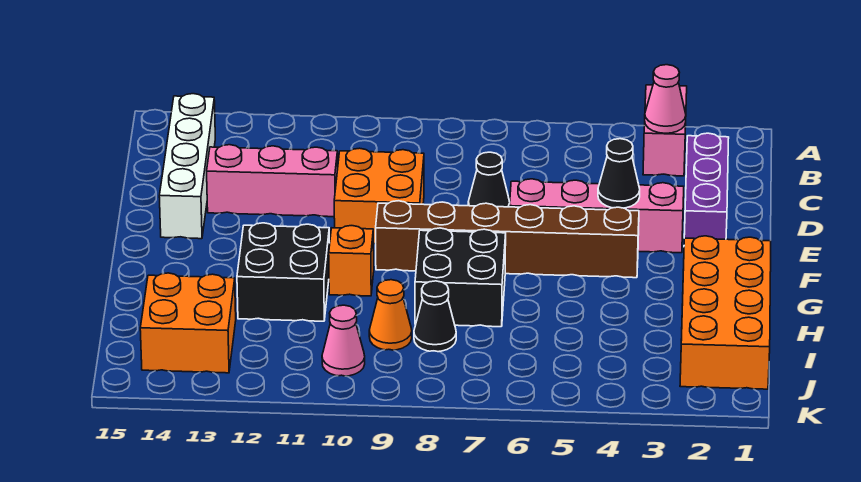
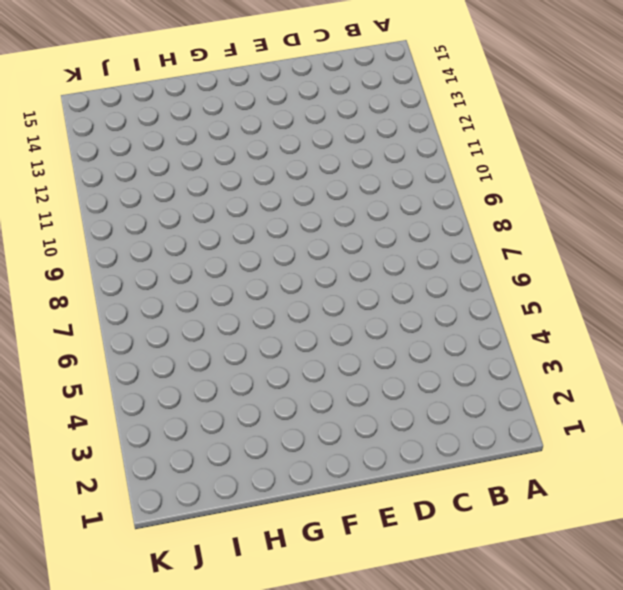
none -> pink 1x2 brick [643,85,687,176]
none -> white 1x4 brick [159,94,215,239]
none -> purple 1x3 brick [684,133,729,239]

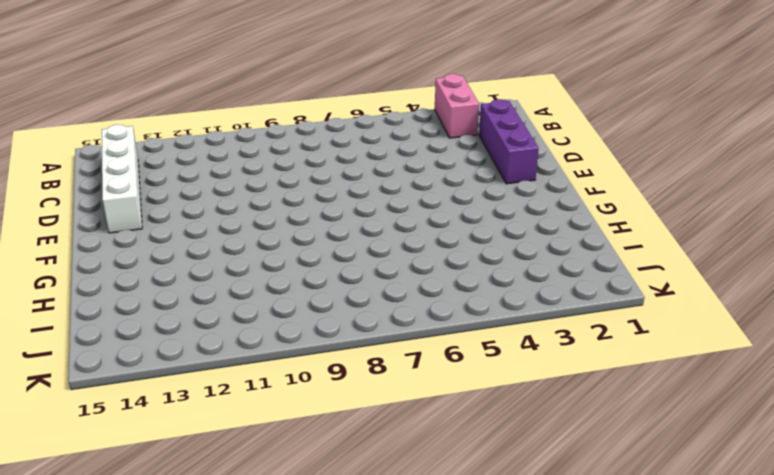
none -> black 1x1 cone [468,152,510,207]
none -> orange 2x2 brick [334,148,424,244]
none -> pink 1x3 brick [207,145,338,217]

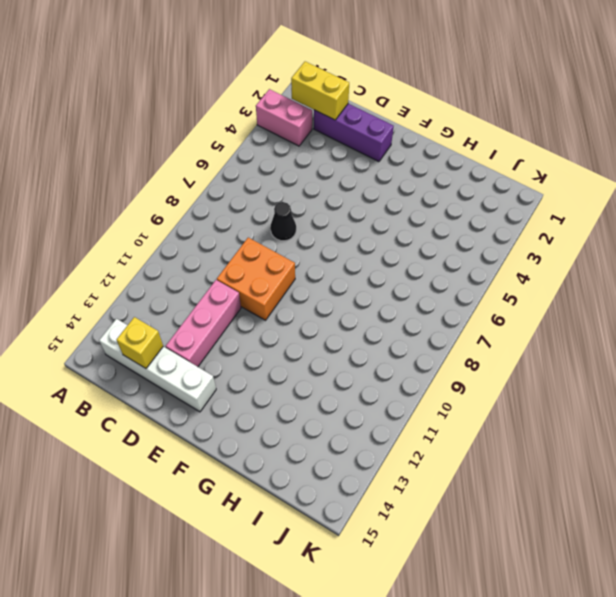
yellow 1x2 brick [291,62,349,120] -> none
yellow 1x1 brick [116,317,163,368] -> none
none -> pink 1x4 brick [510,179,684,253]
none -> brown 1x6 brick [376,201,639,278]
none -> orange 2x4 brick [680,236,771,389]

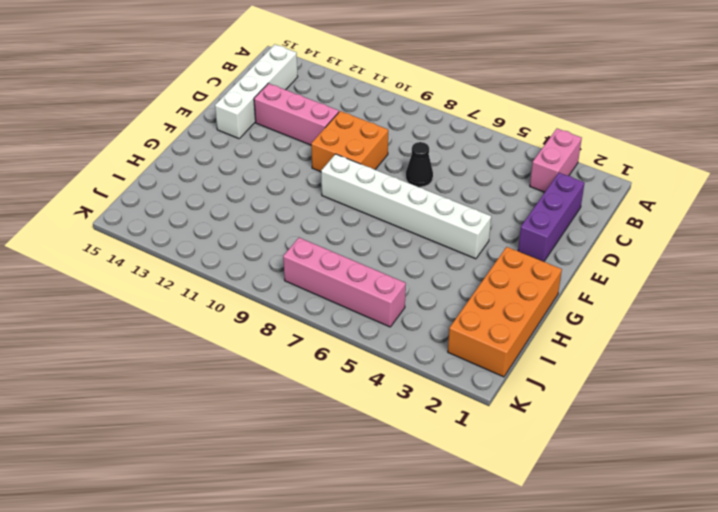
white 1x6 brick [321,154,491,259] -> brown 1x6 brick [376,201,639,278]
pink 1x4 brick [283,238,406,327] -> pink 1x4 brick moved to [510,179,684,253]
none -> black 2x2 brick [415,228,506,327]
none -> orange 1x1 brick [329,226,374,296]
none -> black 2x2 brick [237,223,330,321]

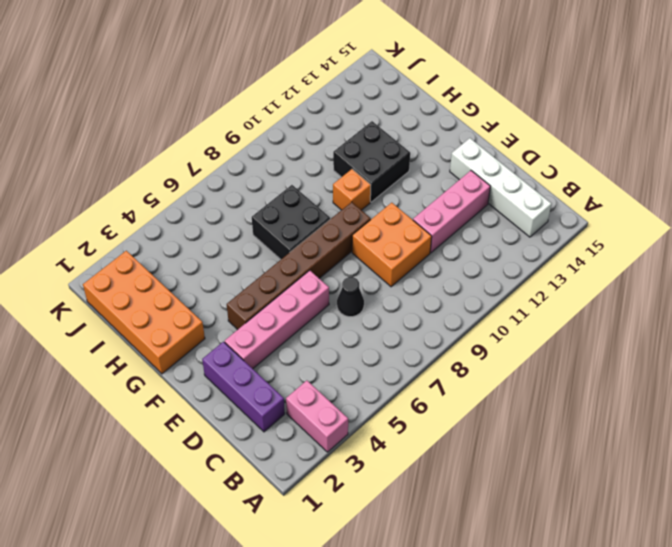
none -> black 1x1 cone [414,281,456,352]
none -> orange 1x1 cone [369,280,412,350]
none -> orange 2x2 brick [140,273,236,373]

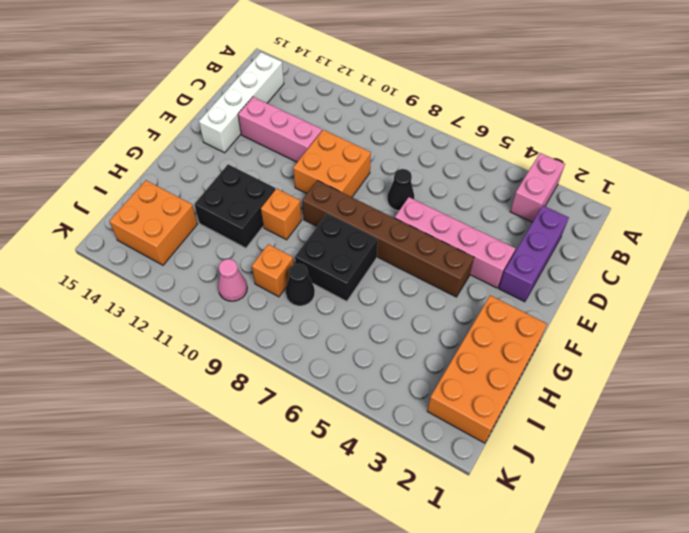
orange 1x1 brick [252,244,294,297] -> orange 1x1 cone [369,280,412,350]
none -> pink 1x1 cone [645,65,686,133]
none -> black 1x1 cone [598,139,640,208]

